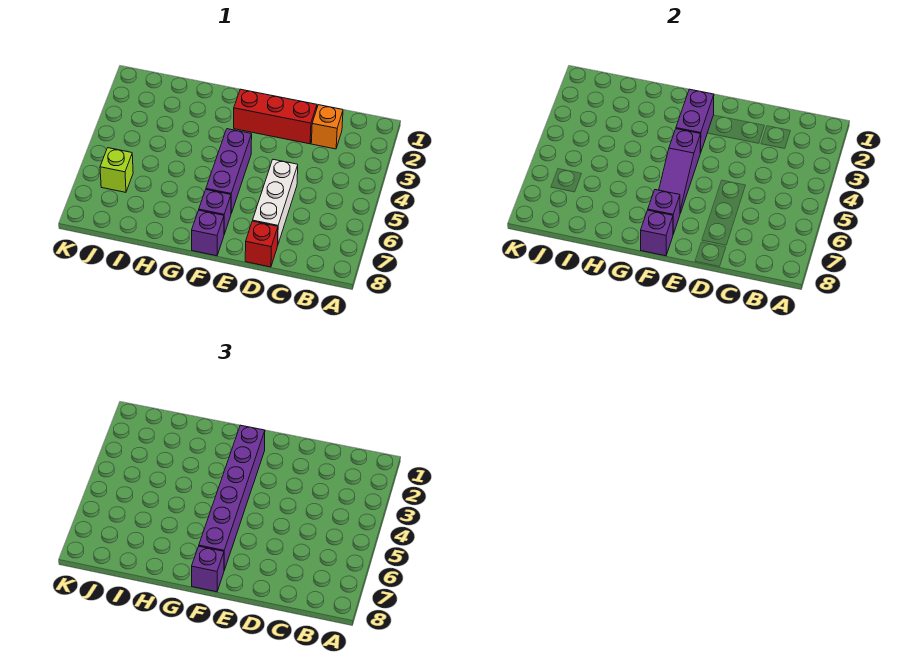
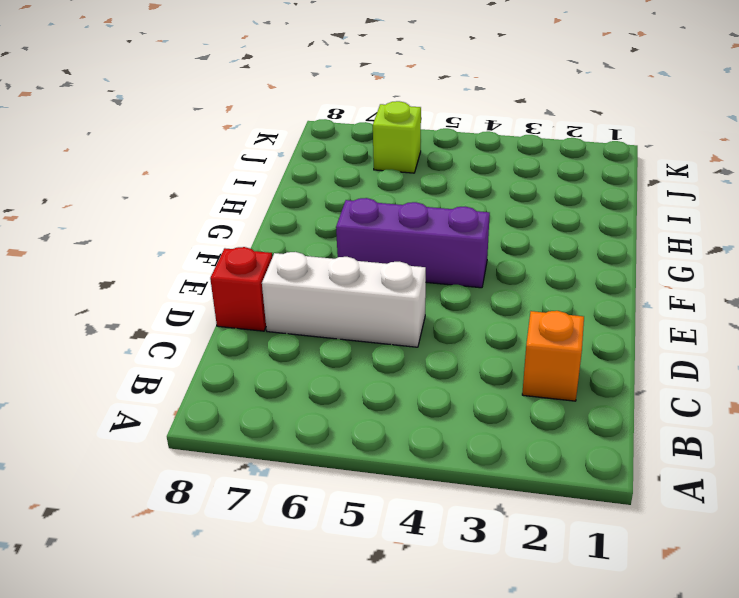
none -> red 1x3 brick [234,89,317,144]
none -> purple 1x1 brick [199,190,231,234]
none -> purple 1x1 brick [192,210,224,256]

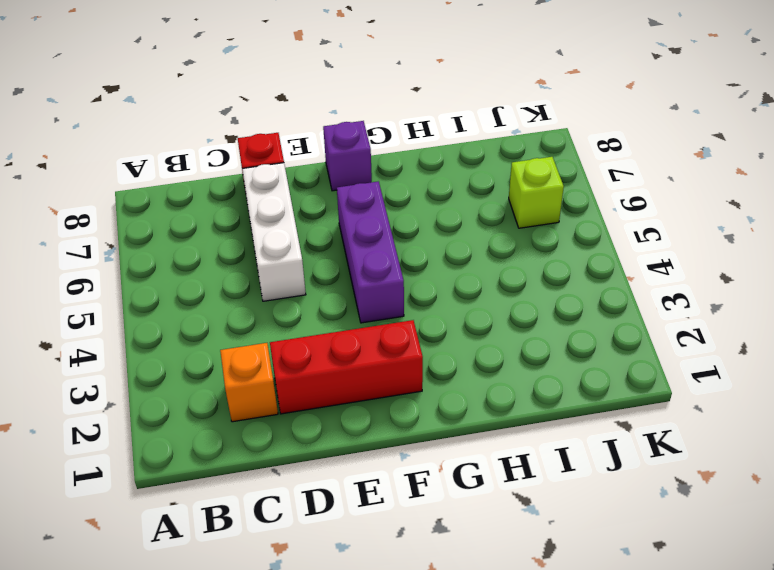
none -> purple 1x1 brick [199,190,231,234]
none -> purple 1x2 brick [676,89,714,153]
none -> purple 1x3 slope [659,129,701,213]

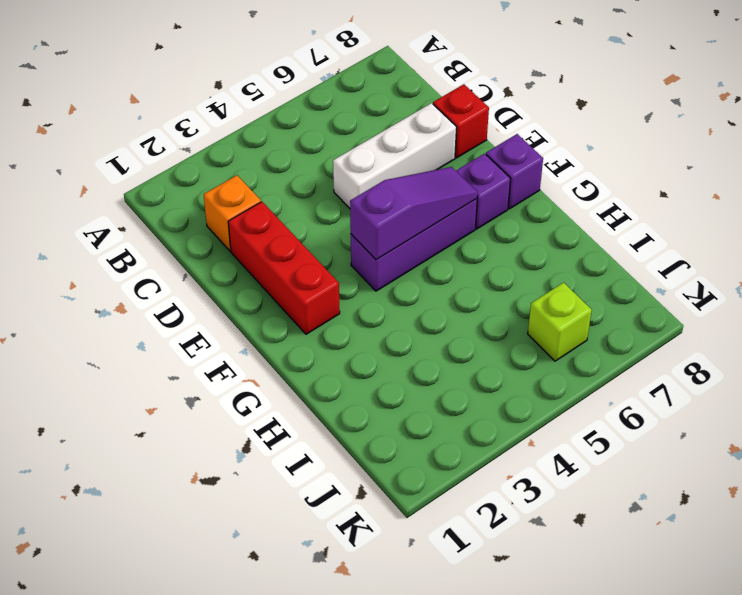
none -> purple 1x2 brick [676,89,714,153]
none -> purple 1x1 brick [648,190,680,234]
none -> purple 1x1 brick [641,210,673,256]

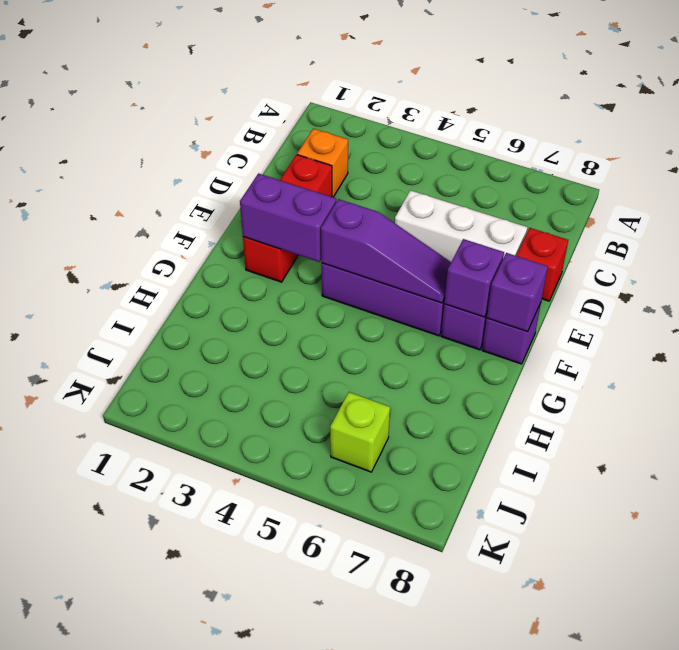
none -> purple 1x6 brick [199,425,265,570]
none -> purple 1x1 brick [192,546,224,592]

